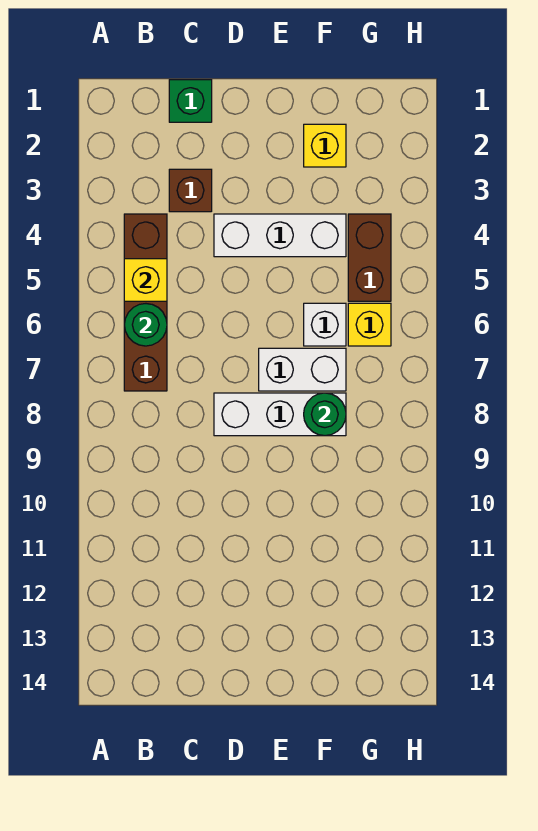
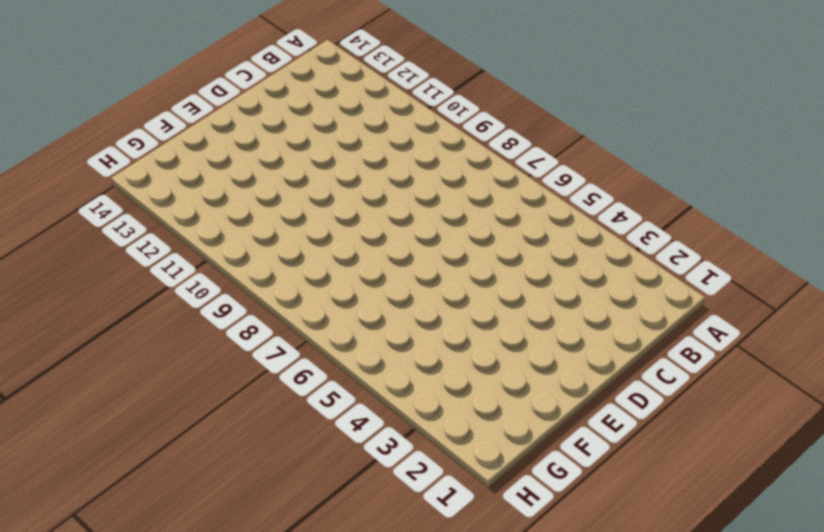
none -> brown 1x4 brick [124,214,167,391]
none -> green 1x1 brick [169,80,212,122]
none -> brown 1x1 brick [169,169,212,212]

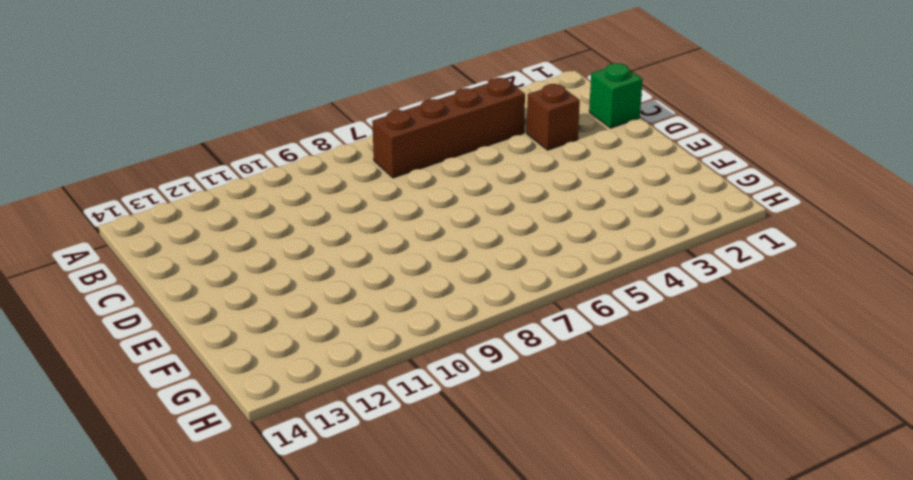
none -> white 1x3 brick [214,214,346,257]
none -> white 1x3 brick [214,393,346,436]
none -> white 1x2 brick [259,348,346,391]

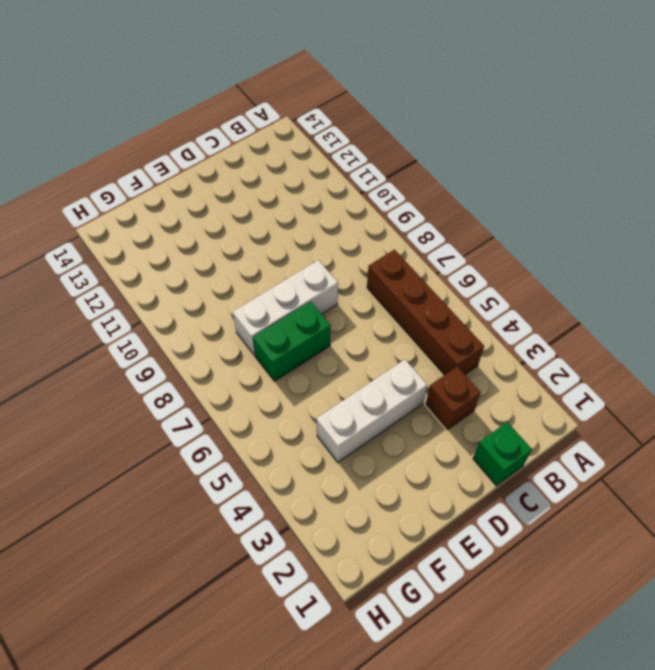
green 1x2 brick [253,302,331,381] -> white 1x2 brick [259,348,346,391]
none -> yellow 1x1 brick [304,124,346,167]
none -> white 1x1 brick [304,303,346,346]
none -> brown 1x2 brick [348,214,391,301]

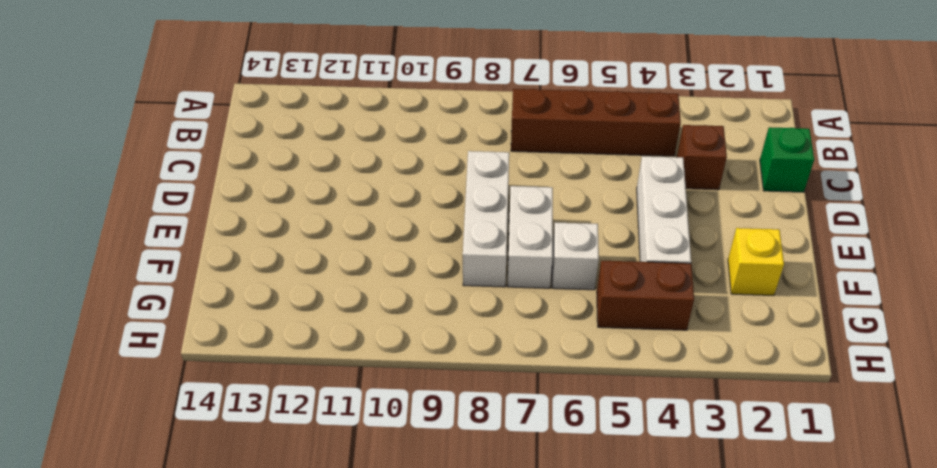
none -> yellow 1x1 brick [348,303,391,346]
none -> yellow 1x1 brick [124,259,167,301]
none -> green 1x1 round brick [124,304,167,346]

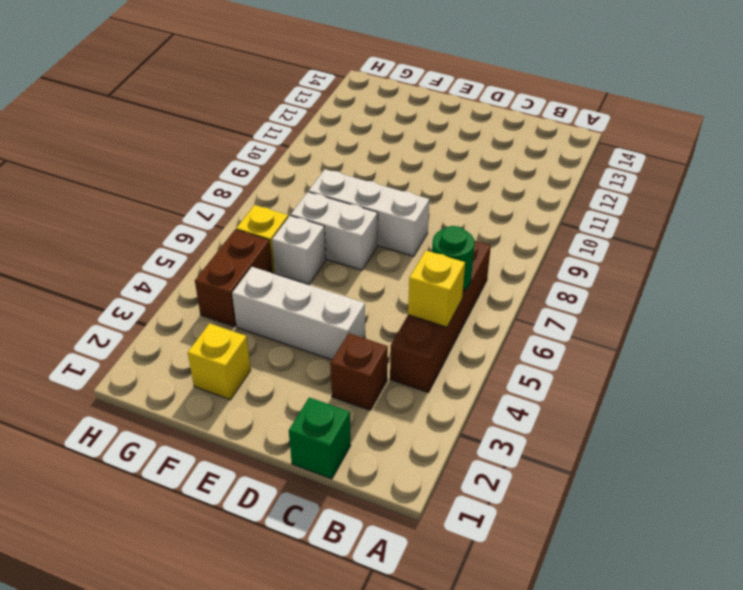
none -> green 1x1 round brick [304,393,346,436]

